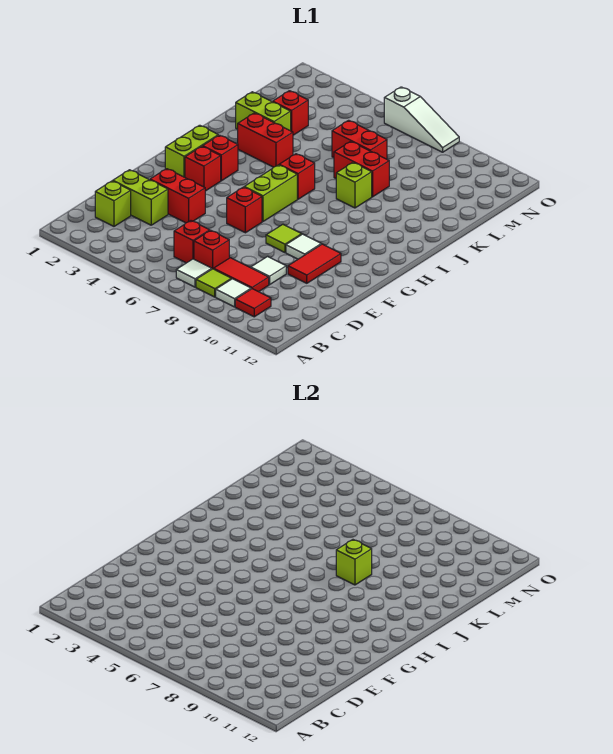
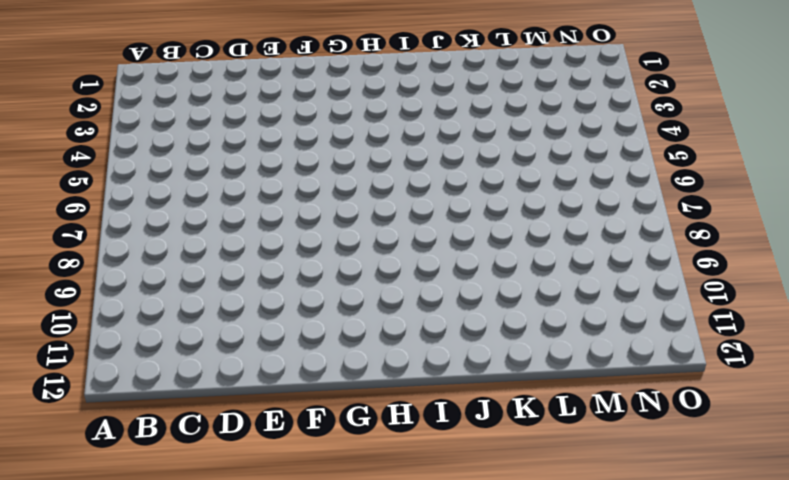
none -> white 1x1 tile [176,259,212,287]
none -> lime 1x1 tile [196,269,231,297]
none -> white 1x1 tile [216,279,251,307]

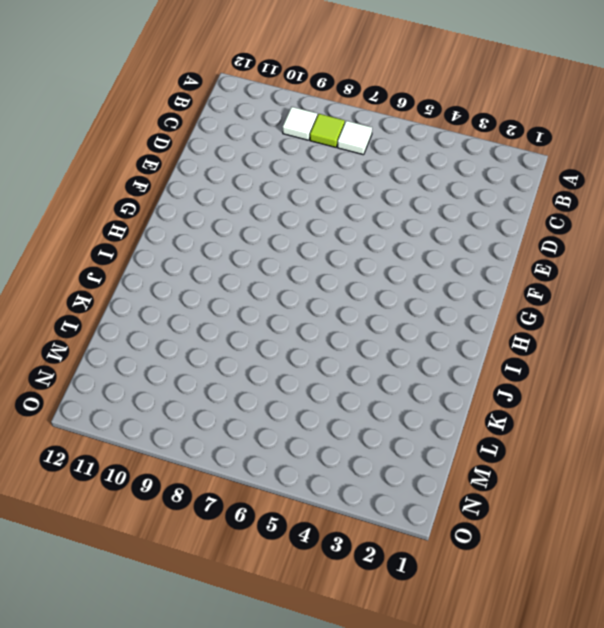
none -> red 1x1 tile [235,289,271,317]
none -> lime 1x1 brick [95,181,131,226]
none -> red 1x1 brick [174,221,210,263]

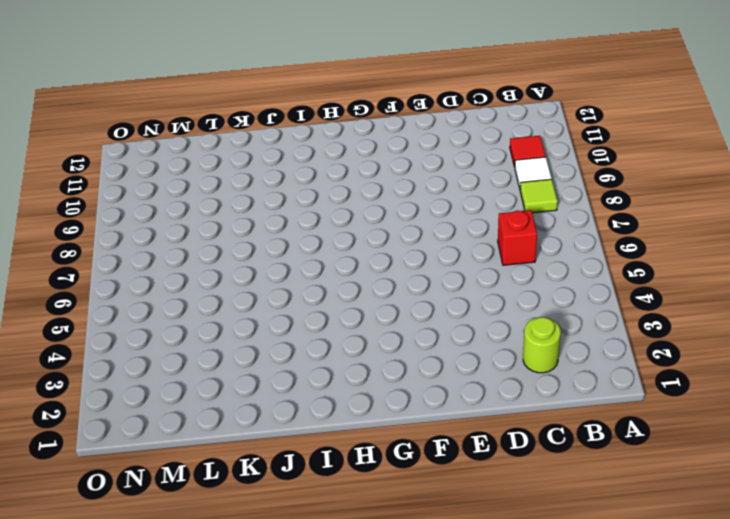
lime 1x1 round brick [523,317,561,373] -> lime 1x1 brick [95,181,131,226]
none -> white 1x1 tile [176,259,212,287]
none -> red 1x1 brick [194,230,229,269]
none -> red 1x2 tile [214,258,269,292]

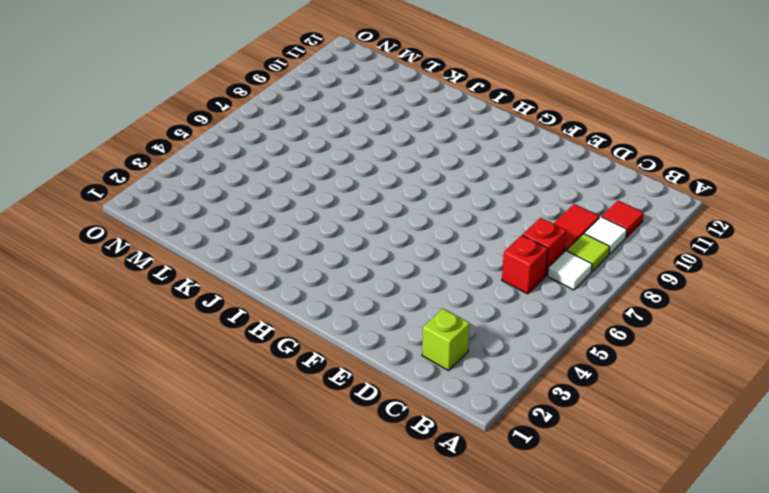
none -> lime 1x2 brick [113,170,168,225]
none -> white 1x1 tile [251,257,286,285]
none -> red 1x2 brick [150,169,205,223]

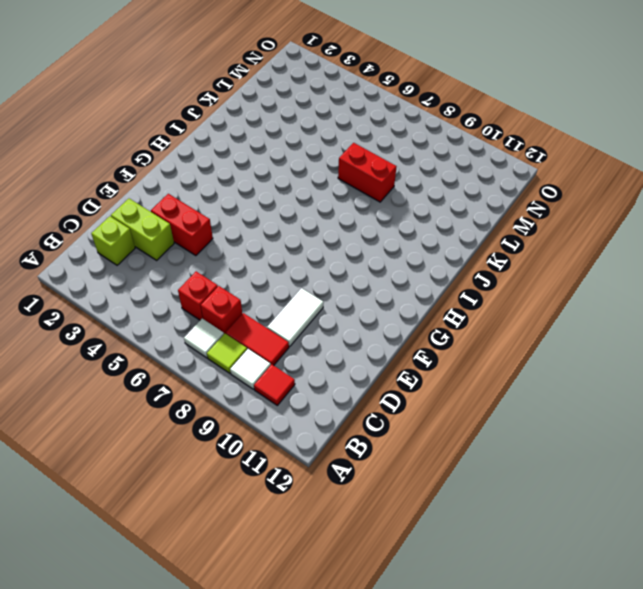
white 1x2 tile [267,288,324,346] -> white 1x1 tile [251,257,286,285]
none -> red 1x2 tile [288,244,341,283]
none -> red 1x1 brick [227,187,262,233]
none -> lime 1x1 tile [266,224,302,253]

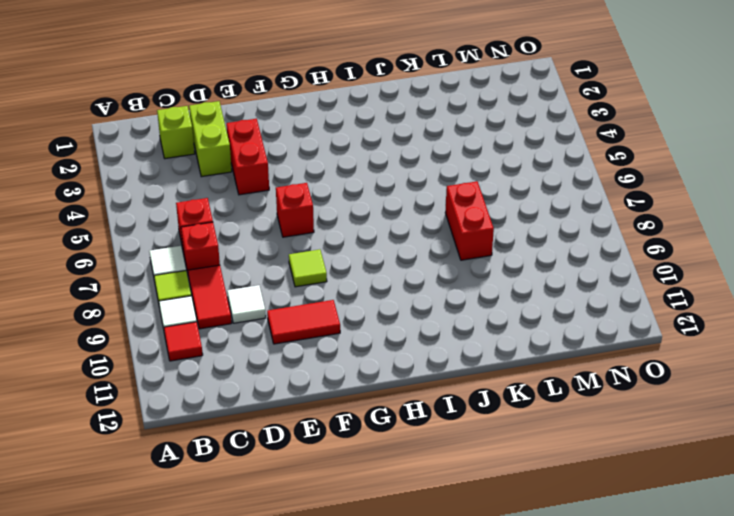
none -> white 1x1 tile [286,234,321,259]
none -> lime 1x2 brick [165,125,218,177]
none -> red 1x1 brick [185,146,221,191]

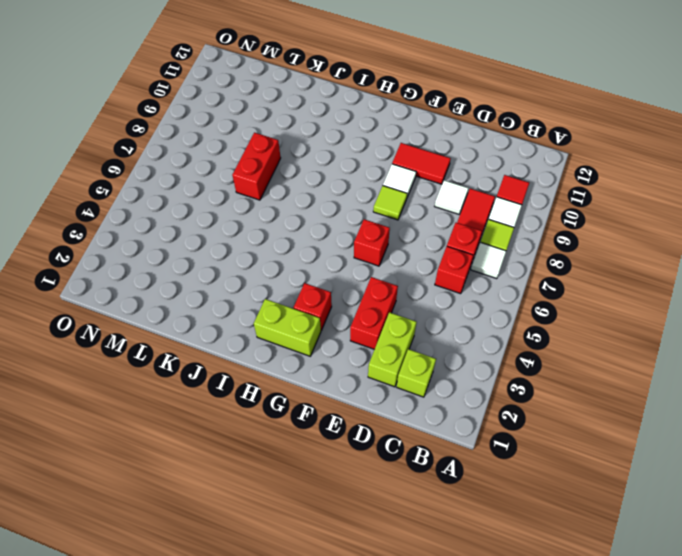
none -> lime 1x2 brick [244,165,297,222]
none -> red 1x1 brick [203,135,238,181]
none -> red 1x1 brick [279,154,315,199]

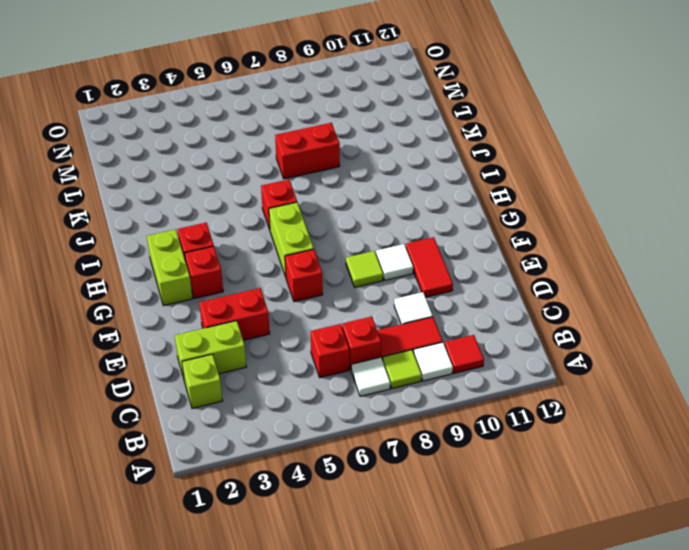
none -> red 1x2 brick [238,113,293,167]
none -> lime 1x1 brick [336,163,372,208]
none -> lime 1x2 brick [236,92,291,131]

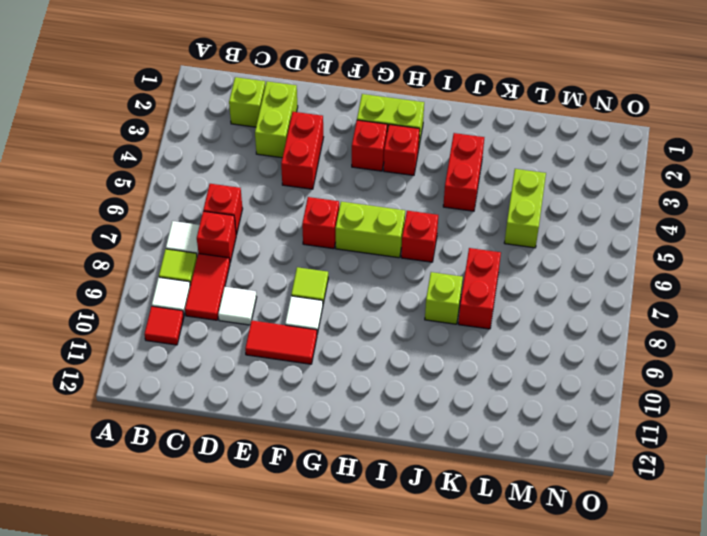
lime 1x2 brick [504,169,546,248] -> lime 1x2 brick moved to [236,92,291,131]
none -> red 1x1 brick [273,91,308,135]
none -> red 1x2 brick [332,120,387,159]
none -> white 1x3 slope [384,87,459,152]

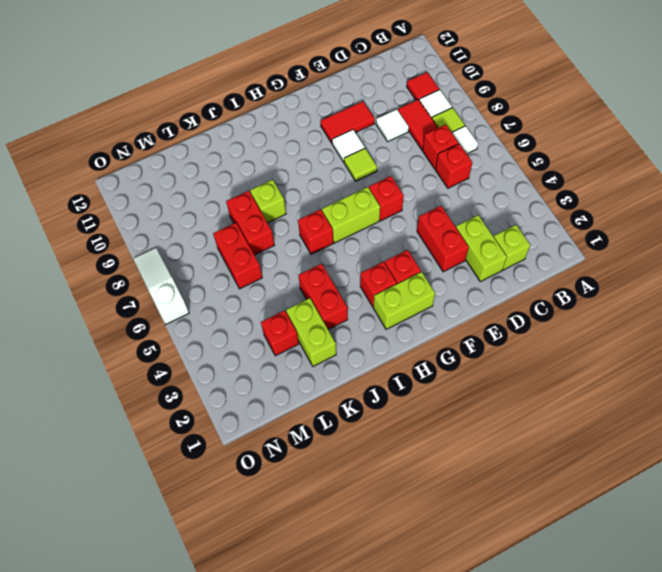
none -> lime 1x1 brick [336,540,372,585]

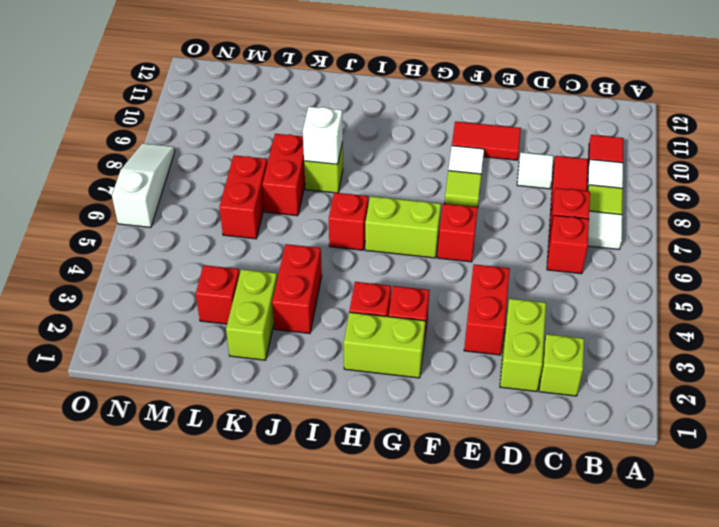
white 1x1 brick [303,107,343,164] -> lime 1x1 brick [336,540,372,585]

